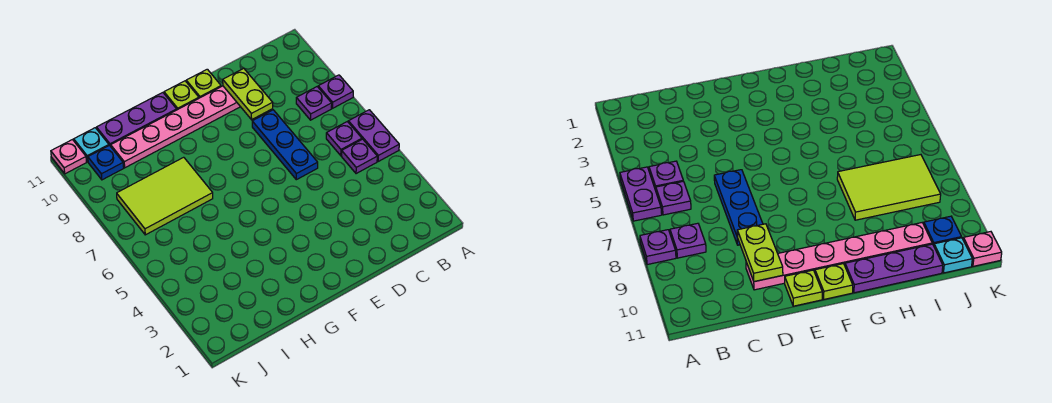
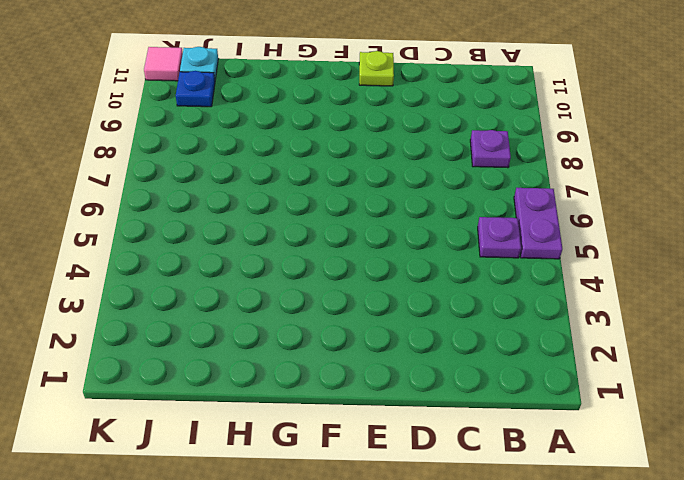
pink 1x1 tile [144,47,183,81] -> pink 1x1 plate [51,140,87,174]
none -> purple 1x1 plate [318,75,353,108]
none -> purple 1x1 plate [326,122,362,155]
none -> blue 1x3 plate [252,110,318,180]

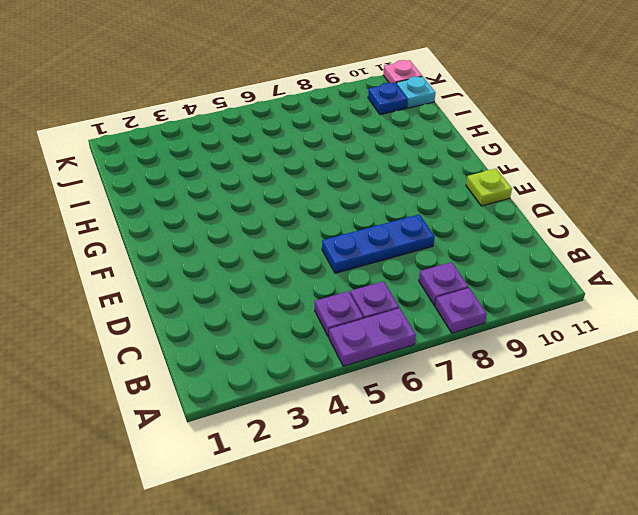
none -> pink 1x6 plate [111,86,240,168]
none -> lime 1x1 plate [164,81,199,110]
none -> purple 1x3 plate [96,93,177,146]

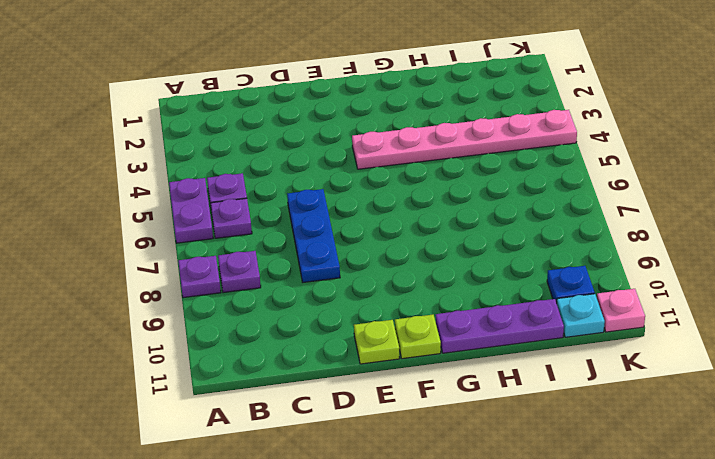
pink 1x6 plate [352,110,577,169] -> pink 1x6 plate moved to [111,86,240,168]
none -> lime 2x3 tile [117,157,213,235]
none -> lime 1x2 plate [223,68,273,120]

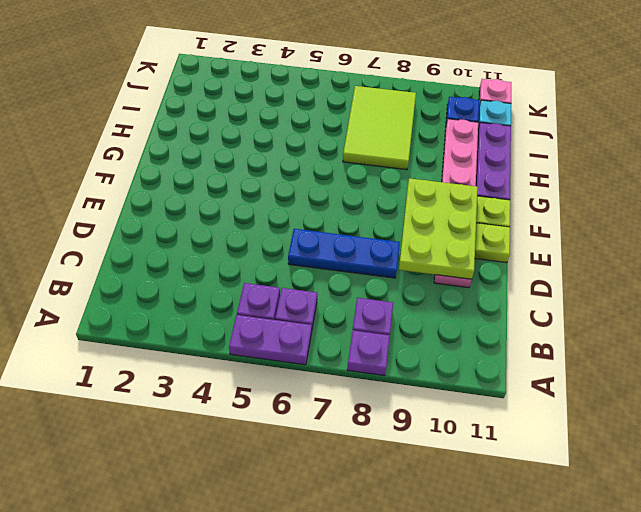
lime 2x3 plate [399,178,478,279] -> lime 1x2 plate [223,68,273,120]

